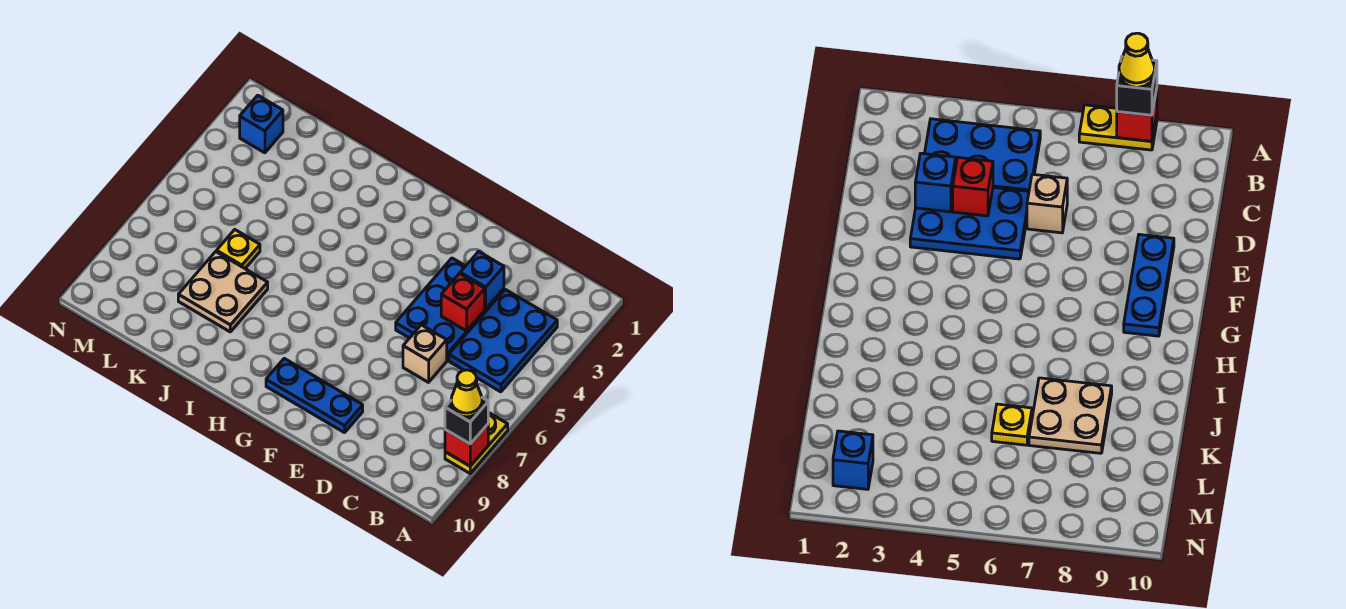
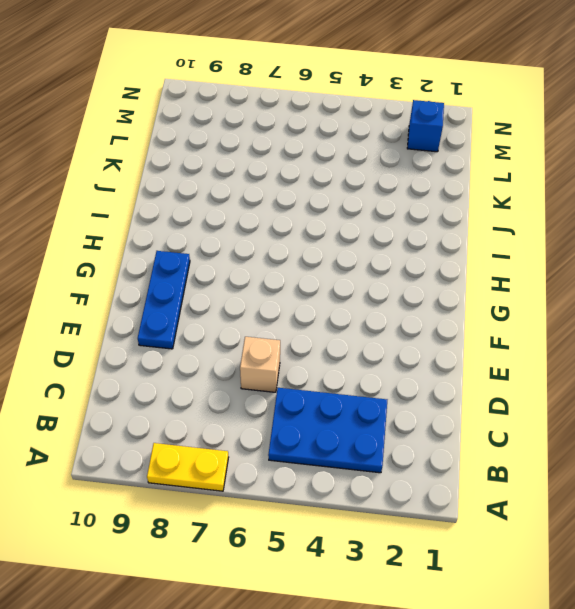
none -> blue 2x3 plate [396,258,504,360]
none -> tan 2x2 plate [178,252,268,332]
none -> yellow 1x1 plate [217,230,260,268]

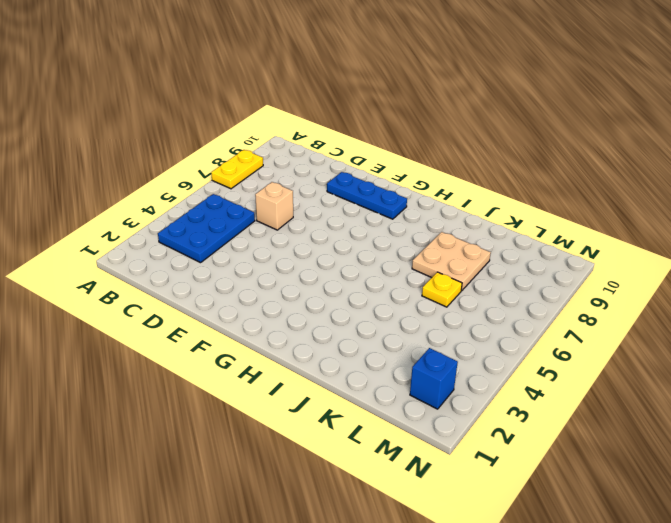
none -> blue 2x3 plate [396,258,504,360]
none -> red 1x1 brick [445,424,488,466]
none -> blue 1x1 brick [460,252,504,309]

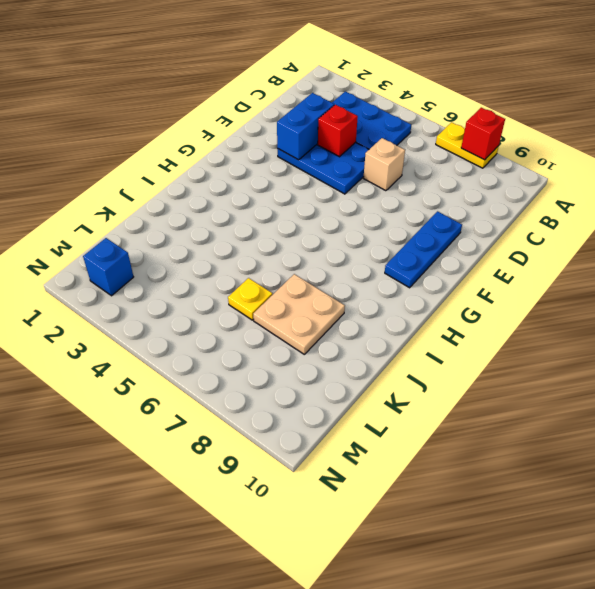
blue 1x2 brick [277,93,334,160] -> blue 1x1 brick [460,252,504,309]
none -> black 1x1 brick [445,398,488,444]
none -> yellow 1x1 cone [451,370,482,417]

